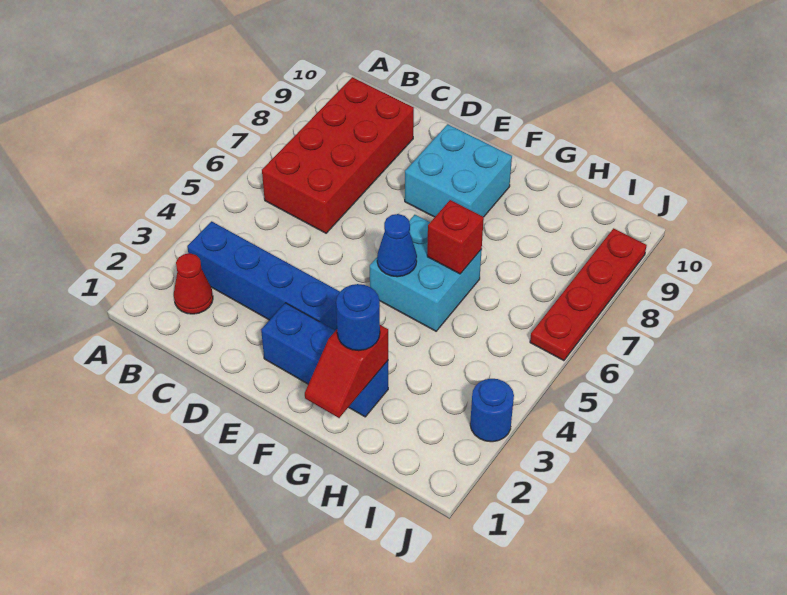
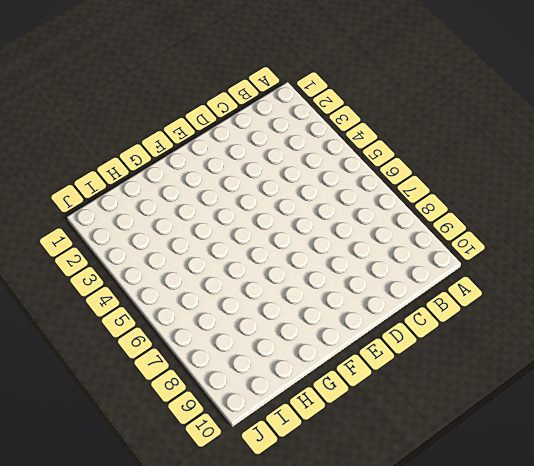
none -> red 1x1 cone [174,253,213,314]
none -> blue 1x4 brick [187,221,340,331]
none -> red 2x4 brick [262,77,414,233]

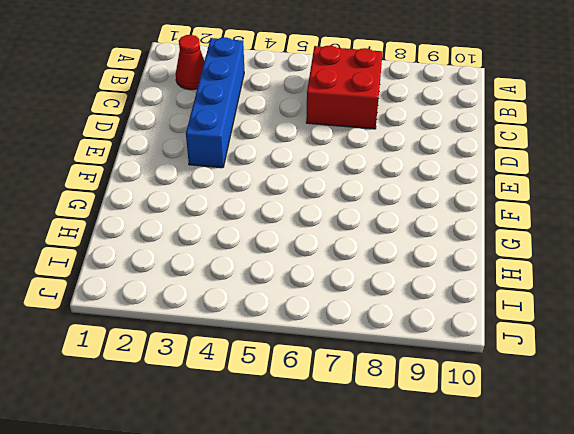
red 2x2 brick [306,46,383,129] -> red 2x4 brick [262,77,414,233]
none -> blue 1x3 brick [261,303,388,417]
none -> cyan 2x2 brick [405,124,512,217]
none -> cyan 2x2 brick [370,215,482,331]

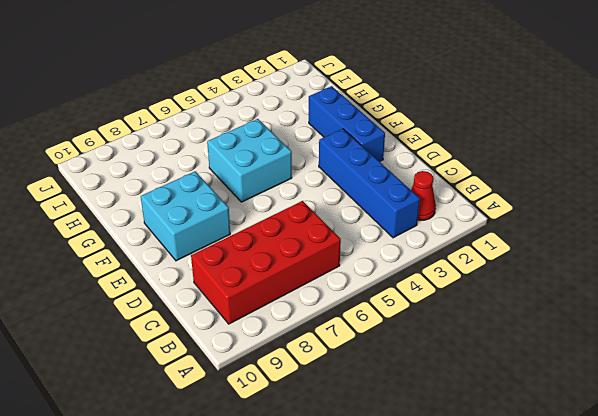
none -> blue 1x1 round brick [470,379,514,442]
none -> red 1x4 plate [530,228,647,361]
none -> blue 1x1 cone [377,214,417,277]

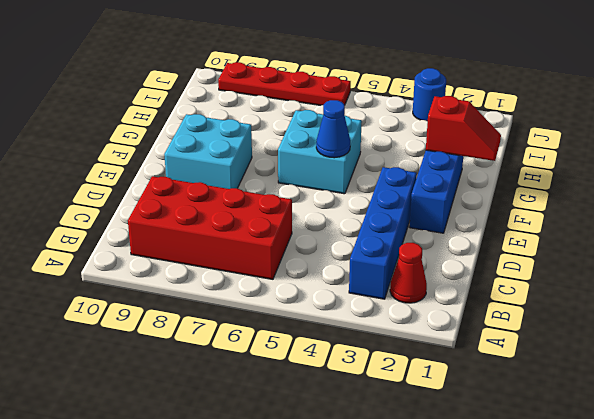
none -> red 1x1 brick [427,200,484,274]
none -> blue 1x1 round brick [336,284,380,351]

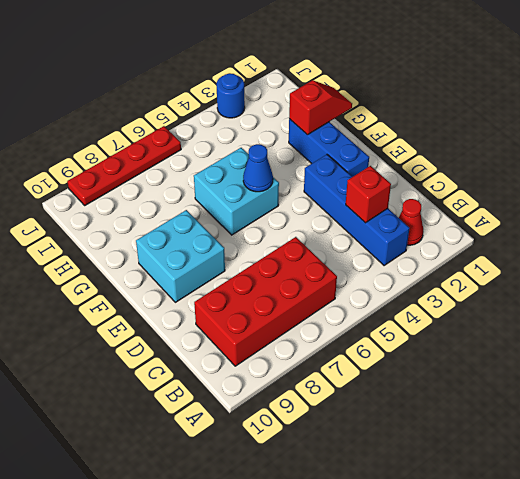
red 1x1 brick [346,166,391,223] -> red 1x1 brick moved to [427,200,484,274]
none -> blue 1x1 round brick [336,284,380,351]

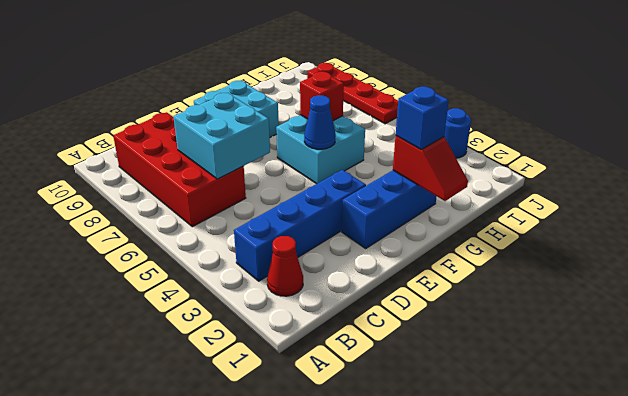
cyan 2x2 brick [173,93,270,179] -> none
blue 1x1 brick [396,87,449,149] -> blue 1x1 round brick [336,284,380,351]

